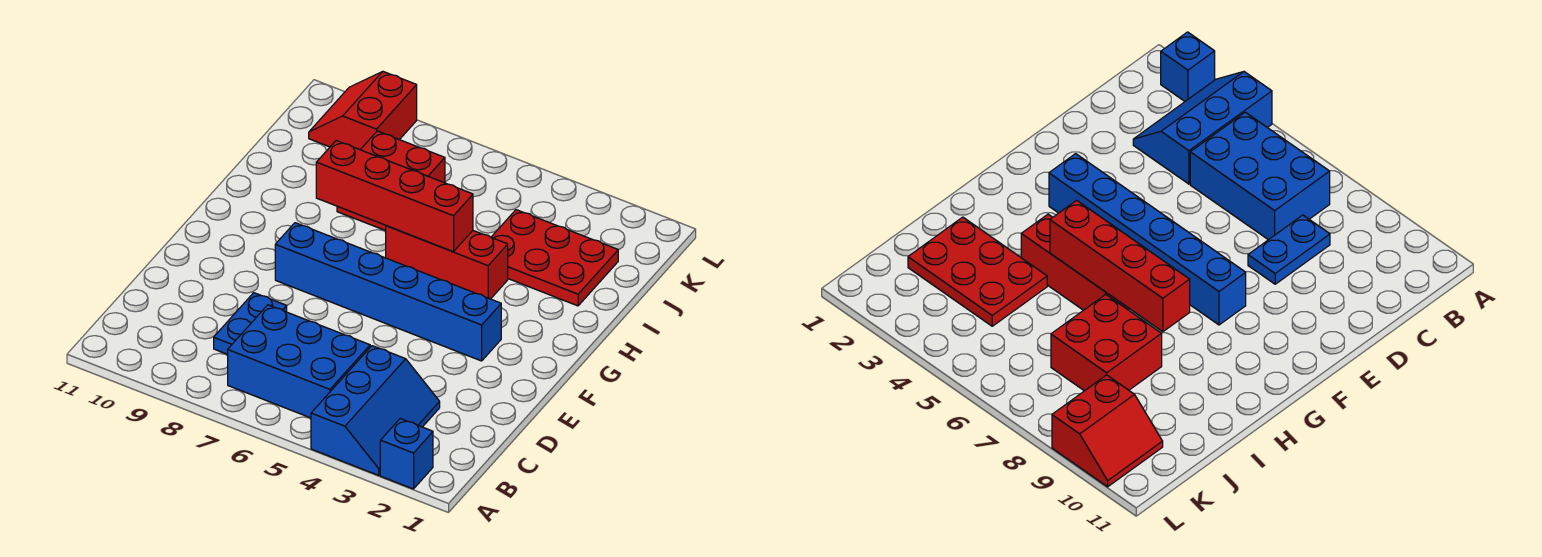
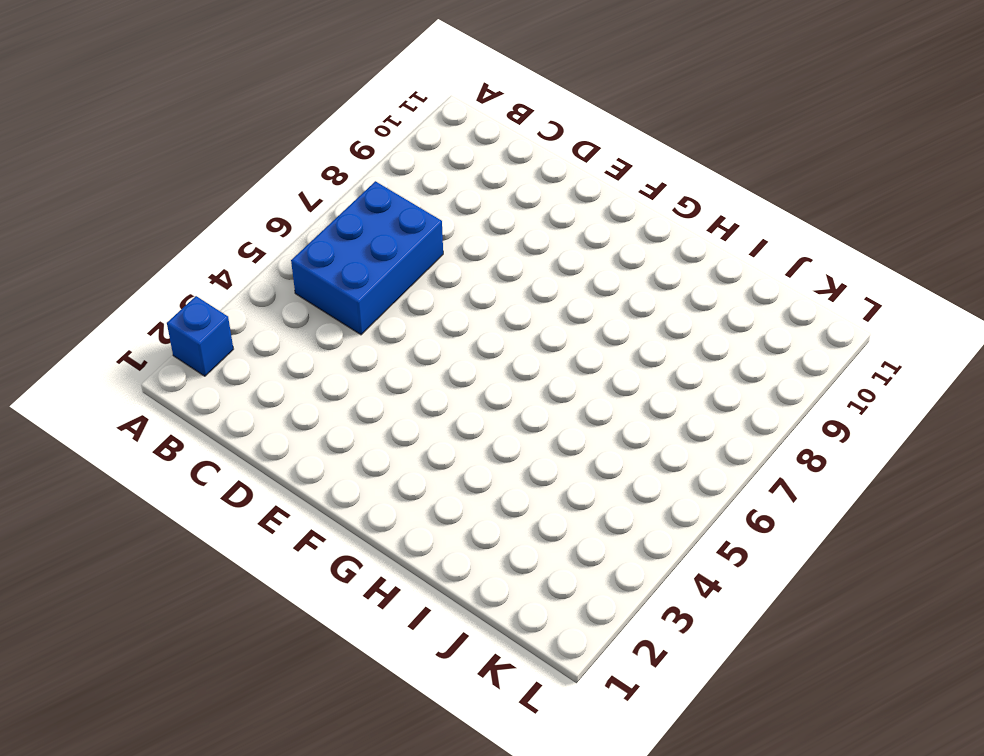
none -> blue 2x3 slope [311,346,440,475]
none -> blue 1x2 plate [214,293,287,354]

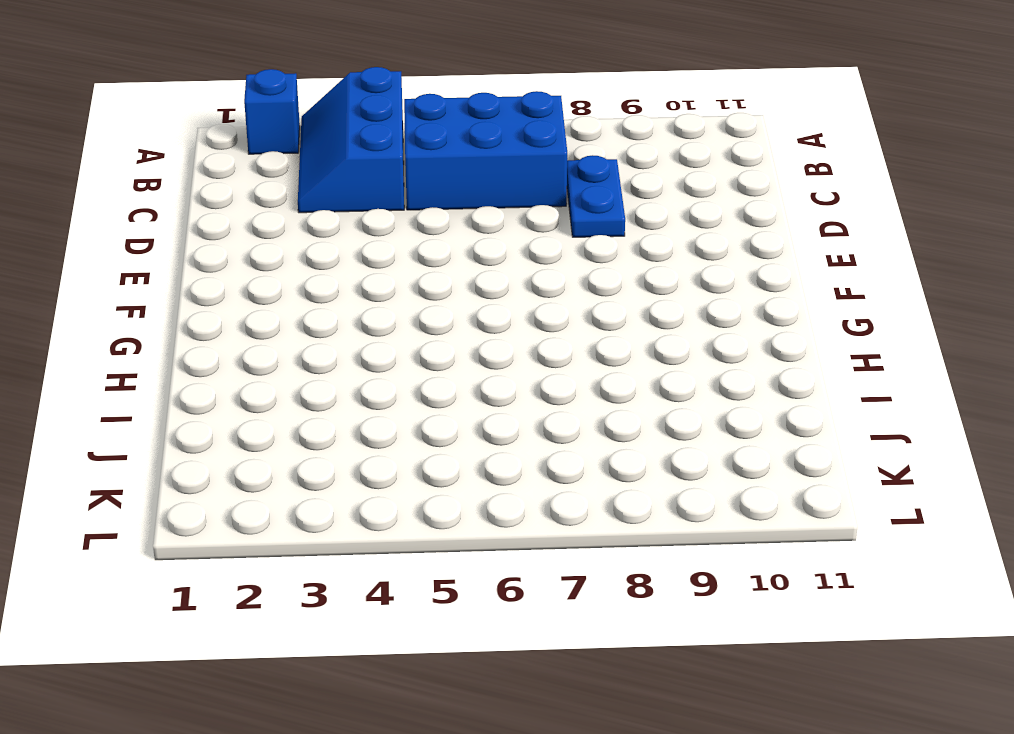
none -> blue 1x6 brick [275,223,501,361]
none -> red 1x3 brick [386,226,508,299]

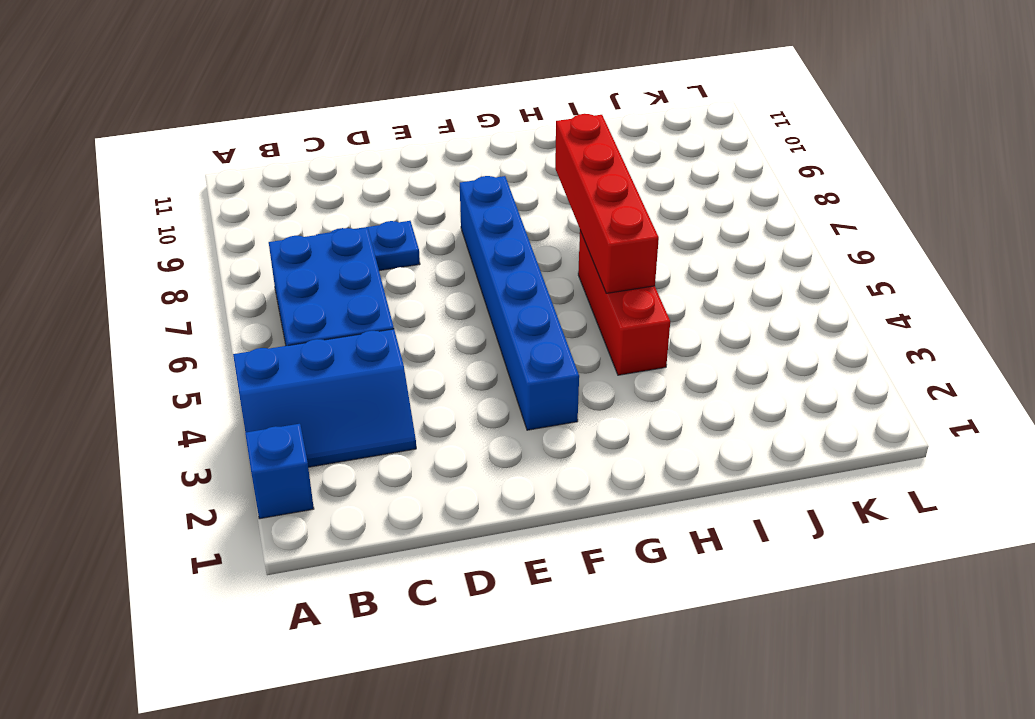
none -> red 2x3 plate [491,210,618,306]
none -> red 2x2 brick [337,131,445,231]

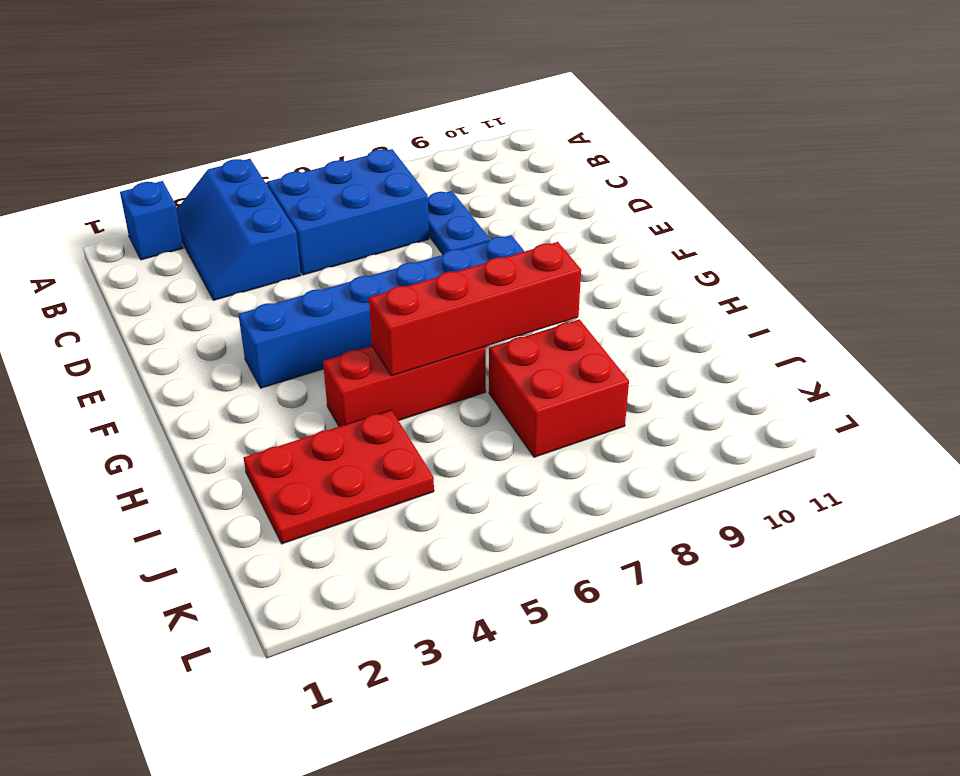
none -> red 2x2 slope [309,72,417,150]

